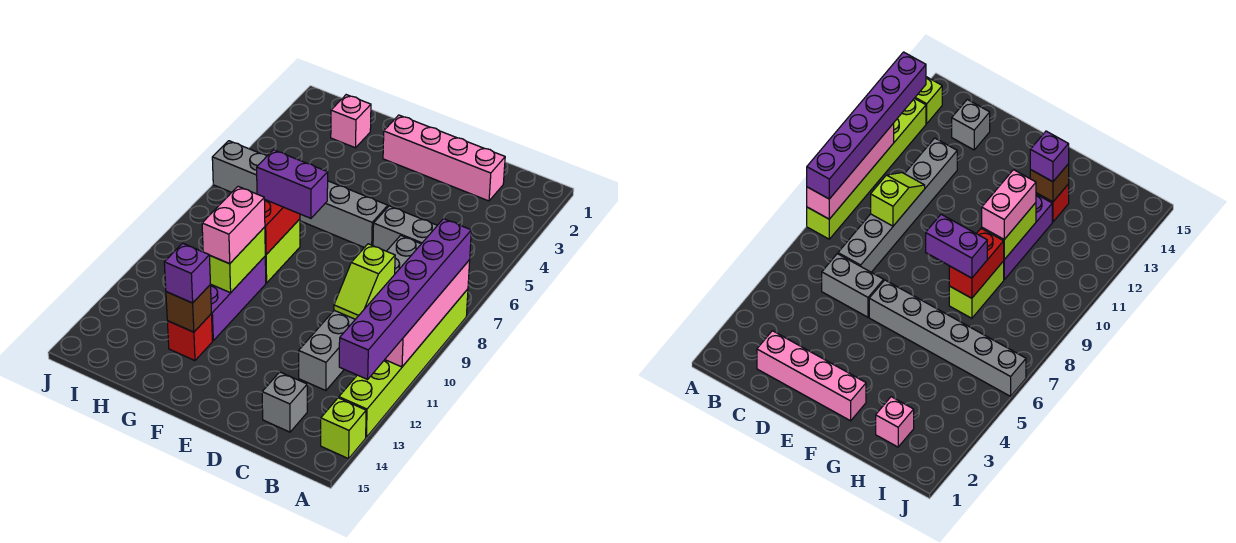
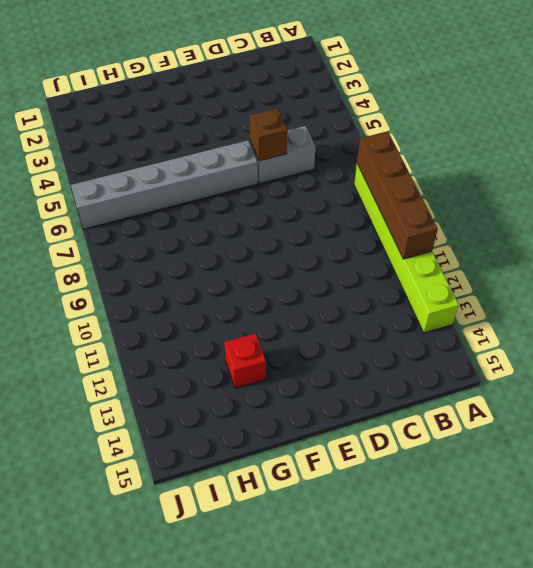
brown 1x4 brick [357,131,438,259] -> pink 1x4 brick [385,260,470,367]
brown 1x1 brick [249,108,287,161] -> brown 1x1 brick moved to [166,284,212,332]
none -> lime 1x1 brick [321,398,366,459]
none -> pink 1x4 brick [383,115,505,201]
none -> grey 1x6 brick [299,235,421,391]

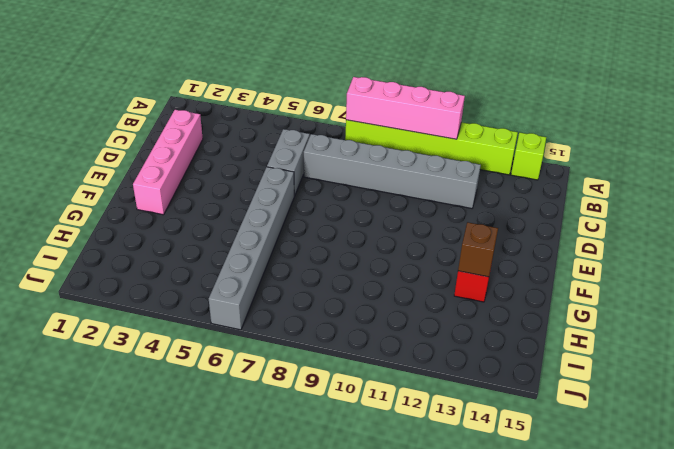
none -> grey 1x1 brick [262,372,307,432]
none -> lime 1x2 brick [265,219,300,283]
none -> purple 1x3 brick [211,257,266,341]

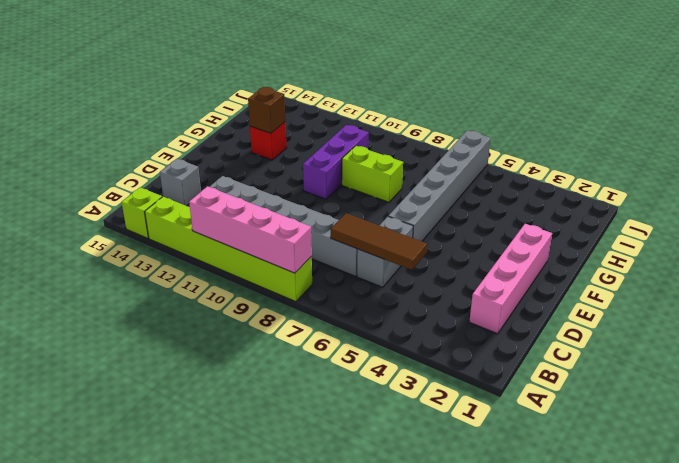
brown 1x3 tile [331,213,427,270] -> none
purple 1x3 brick [303,125,368,199] -> purple 1x3 brick turned to [211,257,266,341]
none -> pink 1x1 brick [331,95,371,148]
none -> lime 1x2 slope [334,244,395,319]
none -> red 1x2 brick [264,199,300,255]

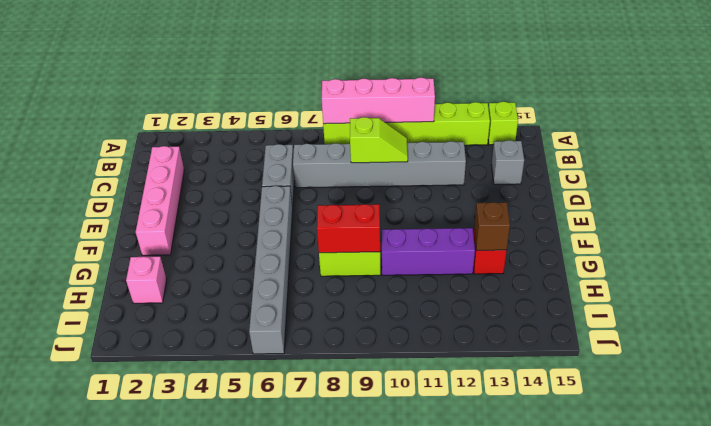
none -> lime 1x2 brick [209,227,265,293]
none -> purple 1x6 brick [339,219,471,379]
none -> purple 1x2 brick [257,150,328,218]

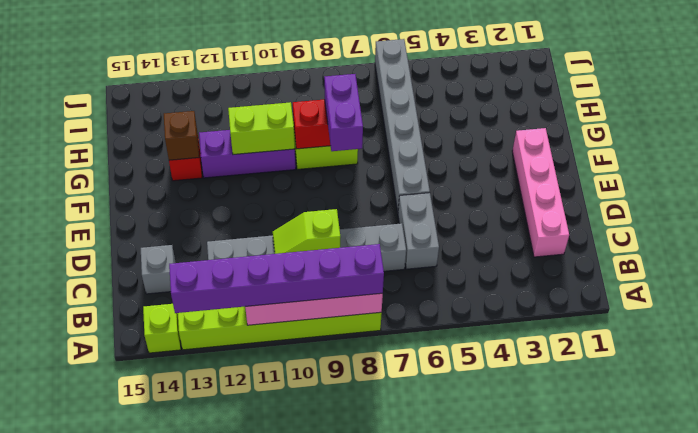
none -> pink 1x1 brick [331,95,371,148]
none -> pink 1x2 brick [202,187,265,264]
none -> purple 1x1 brick [164,243,210,303]

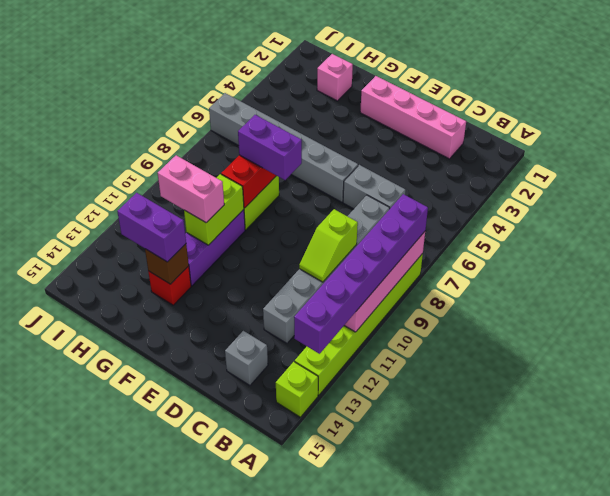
pink 1x2 brick [158,155,224,223] -> pink 1x2 brick turned to [202,187,265,264]
purple 1x2 brick [117,193,186,262] -> purple 1x1 brick [164,243,210,303]

